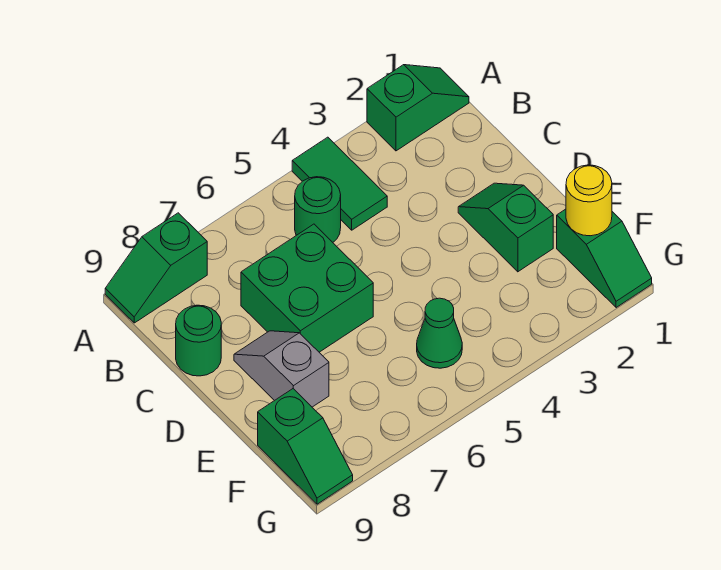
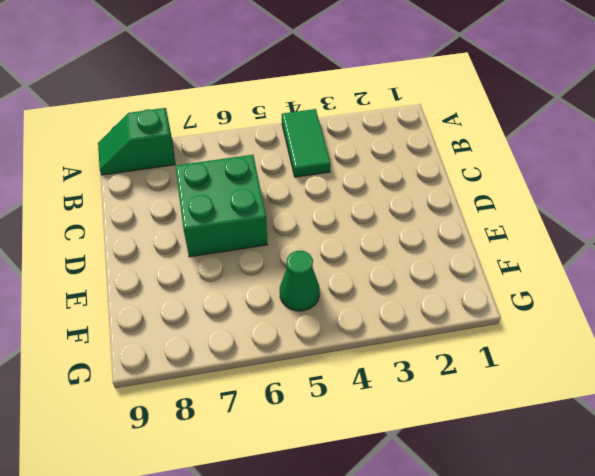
none -> green 1x2 slope [367,65,469,151]
none -> green 1x1 round brick [295,177,341,242]
none -> green 1x1 round brick [176,305,221,376]

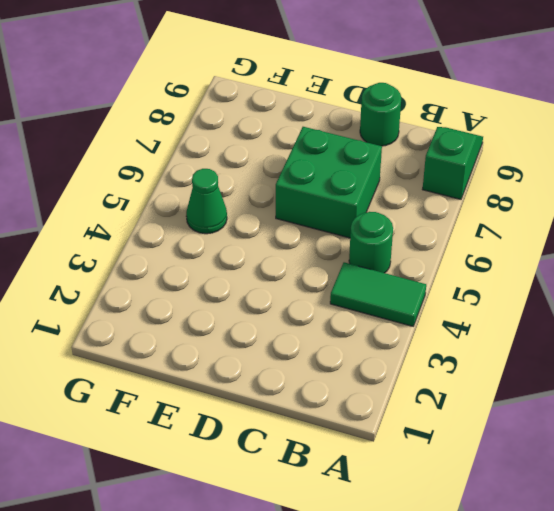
none -> green 1x2 slope [367,65,469,151]
none -> green 1x2 slope [458,183,553,272]
none -> grey 1x2 slope [234,331,329,407]

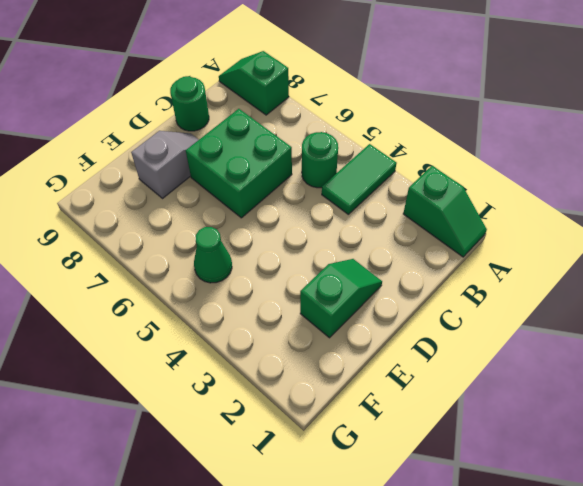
none -> green 1x2 slope [557,209,652,308]
none -> green 1x2 slope [258,389,353,504]
none -> yellow 1x1 round brick [566,165,612,236]

